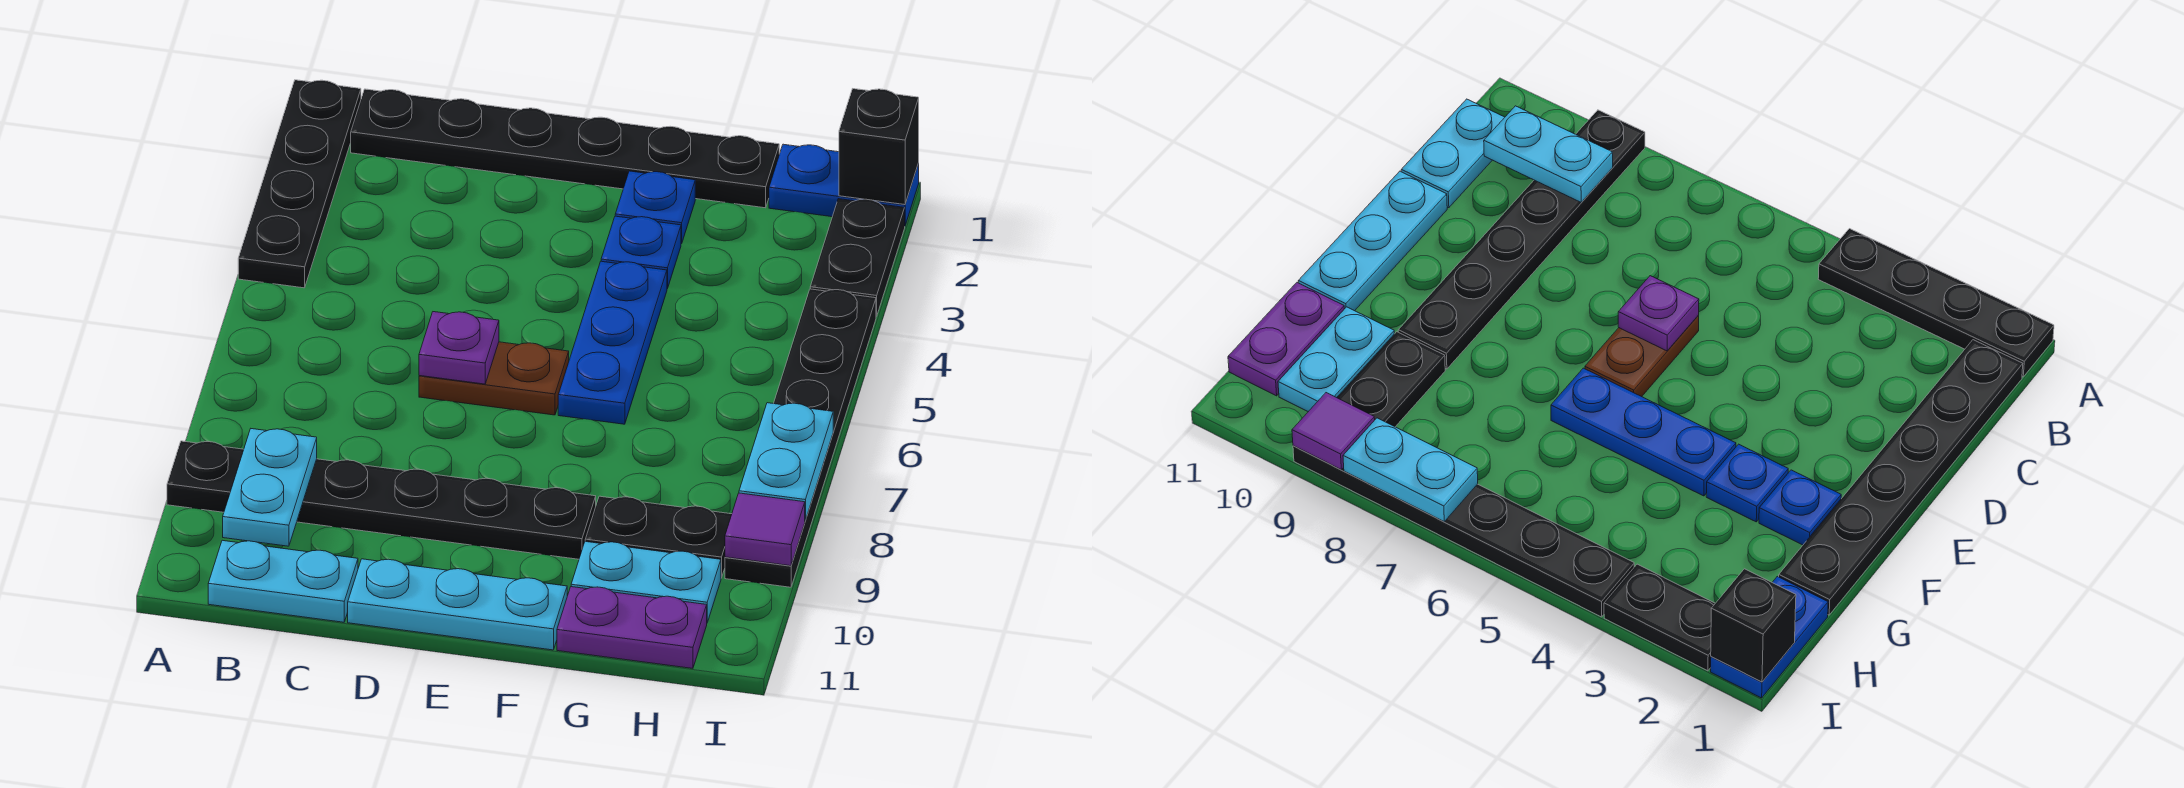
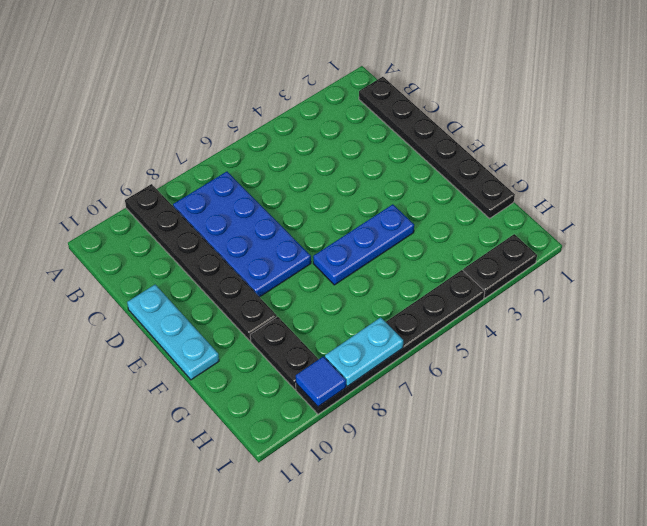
blue 2x4 plate [173,172,311,297] -> none
blue 1x1 tile [296,356,346,407] -> purple 1x1 tile [725,493,805,566]
none -> black 1x4 plate [238,80,361,288]
none -> cyan 1x2 plate [208,540,358,622]
none -> brown 1x2 plate [419,342,569,415]

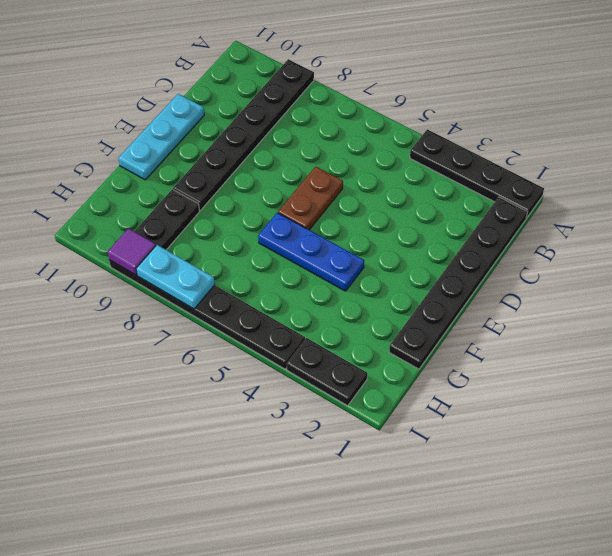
none -> cyan 1x2 plate [208,540,358,622]
none -> blue 1x1 plate [615,171,695,244]
none -> blue 1x1 plate [601,216,681,289]

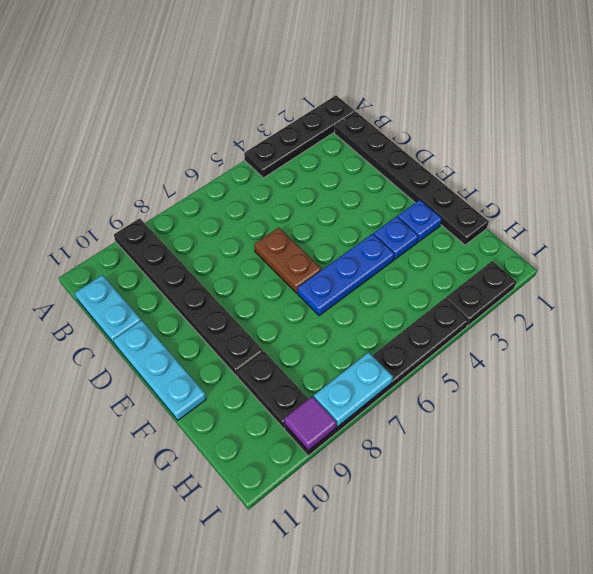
none -> cyan 1x2 plate [571,541,721,622]
none -> purple 1x2 plate [557,587,707,668]
none -> blue 1x2 plate [769,144,919,225]

